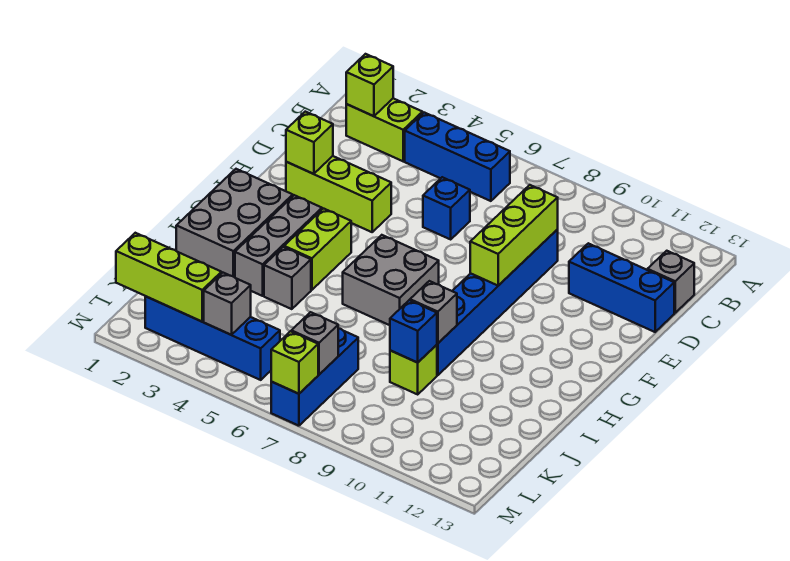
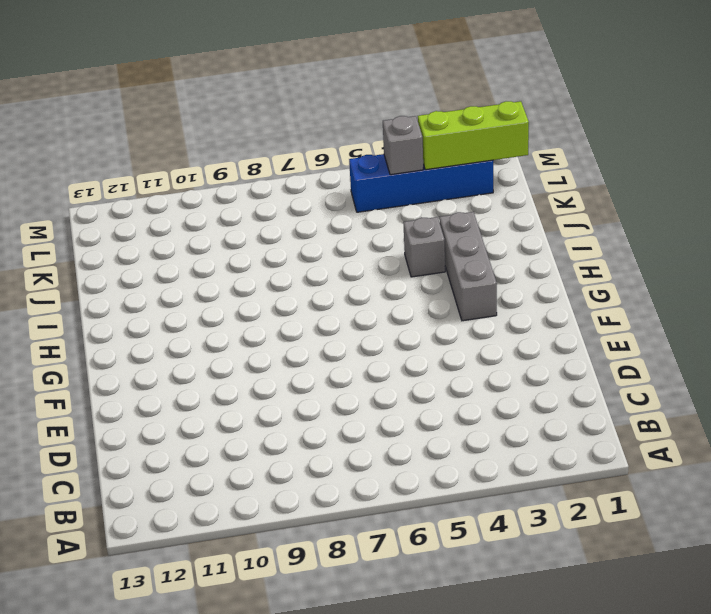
none -> lime 1x2 brick [346,98,422,161]
none -> blue 1x3 brick [405,113,510,201]
none -> grey 1x1 brick [648,251,694,313]

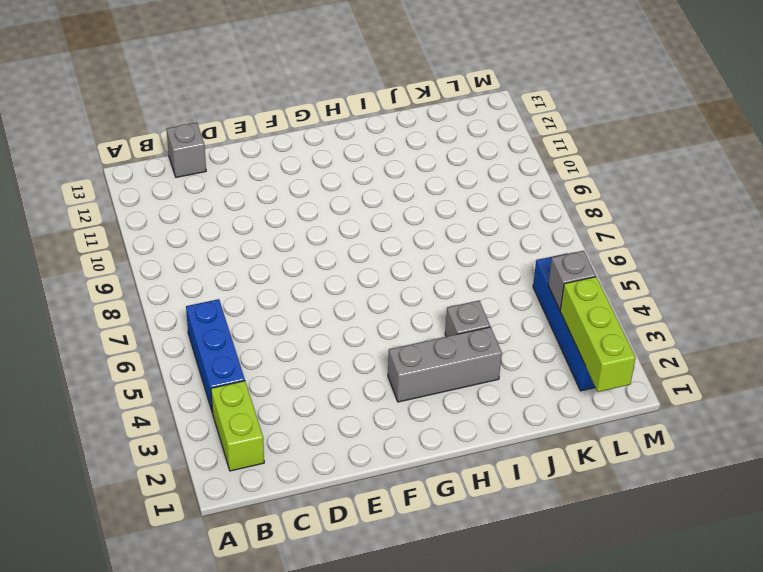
none -> blue 1x1 brick [423,177,470,239]
none -> blue 1x6 brick [437,230,558,375]
none -> blue 1x3 brick [569,243,674,332]

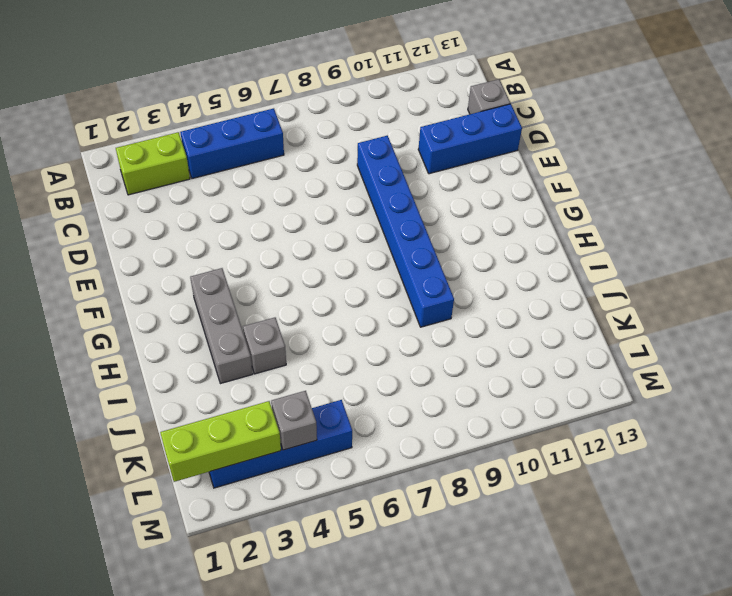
none -> blue 1x1 brick [423,177,470,239]
none -> lime 1x3 brick [286,156,391,232]
none -> grey 2x3 brick [176,169,293,277]

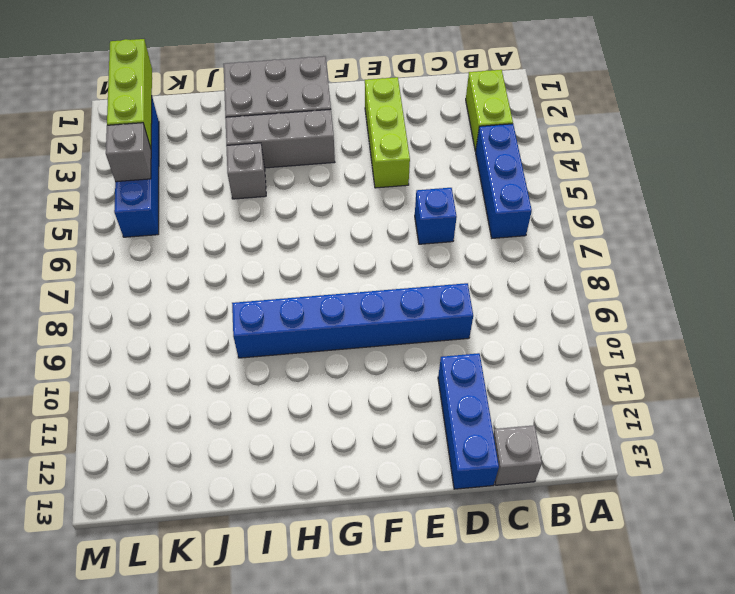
none -> lime 1x2 brick [284,209,351,290]
none -> grey 2x2 brick [343,235,439,325]
none -> lime 1x1 brick [390,345,437,394]

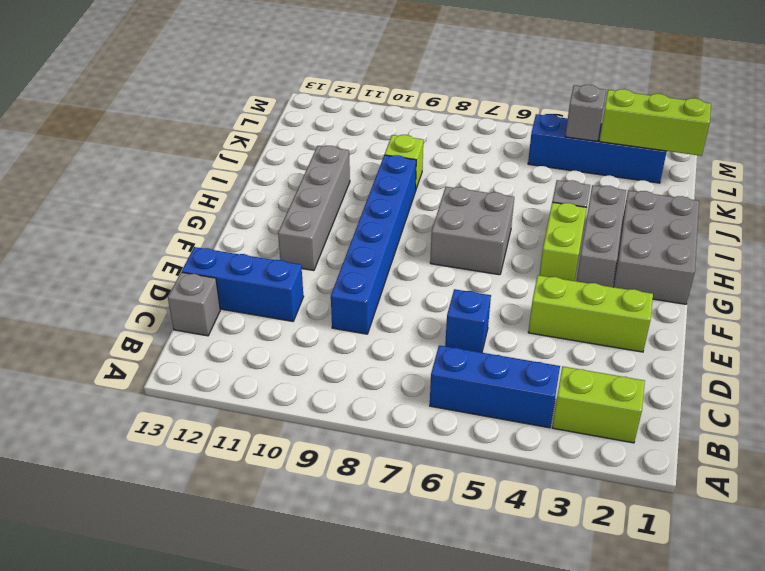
grey 1x4 brick [278,146,350,270] -> none
none -> blue 1x3 brick [271,328,358,426]
none -> lime 1x1 brick [346,54,393,116]
none -> lime 1x3 brick [470,185,558,286]

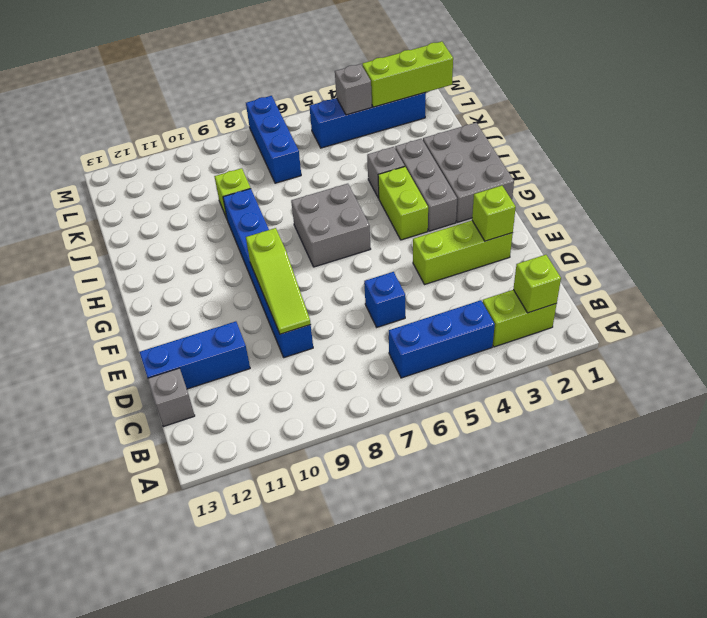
lime 1x3 slope [246,228,311,334] -> lime 1x3 brick [470,185,558,286]
none -> grey 1x1 brick [410,281,457,343]
none -> blue 1x1 brick [390,300,437,363]
none -> grey 1x1 brick [291,312,338,374]

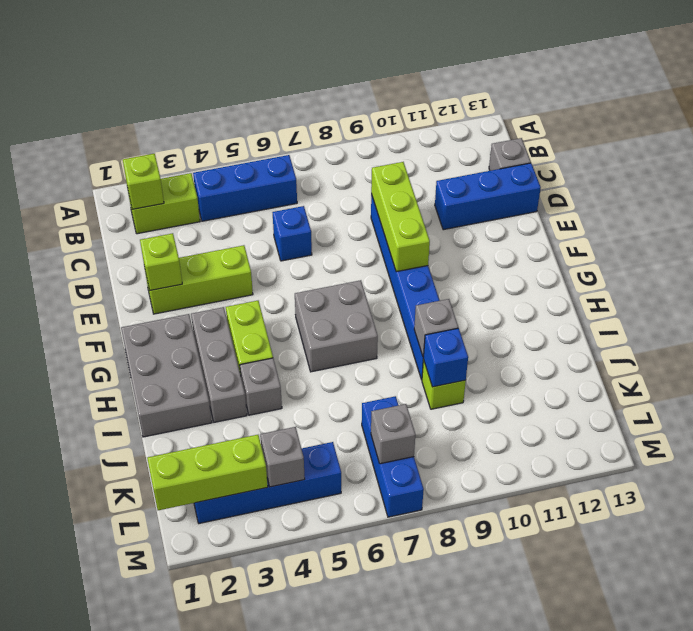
none -> lime 1x1 brick [271,331,318,394]

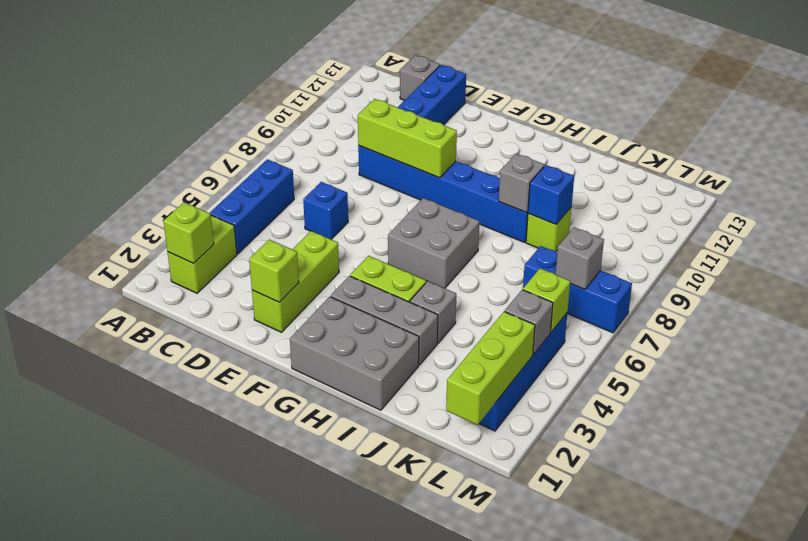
lime 1x1 brick [523,268,570,332] -> lime 1x1 brick moved to [271,331,318,394]

